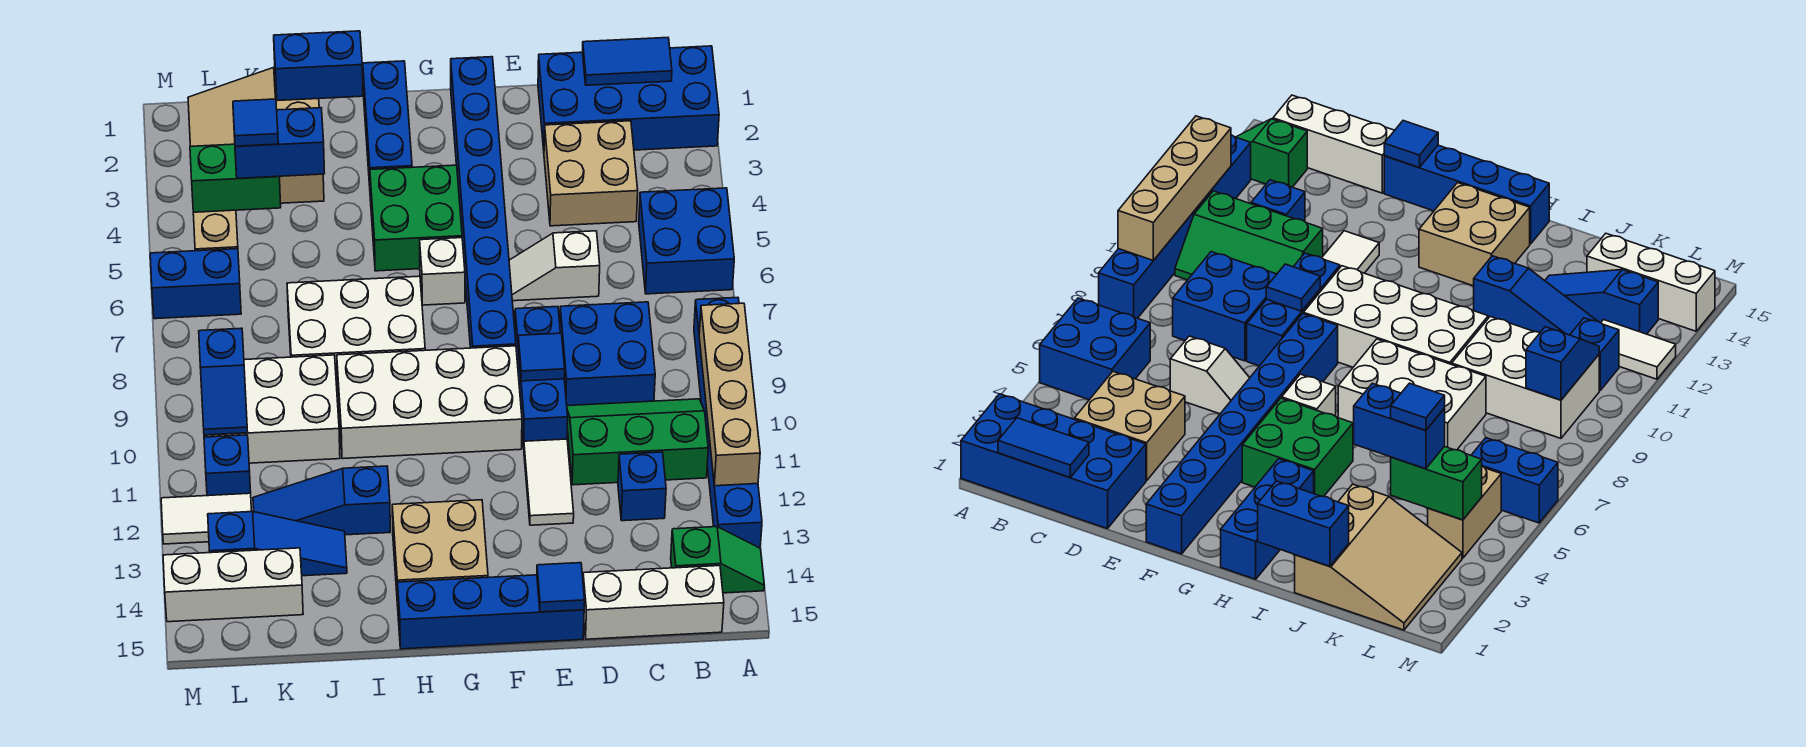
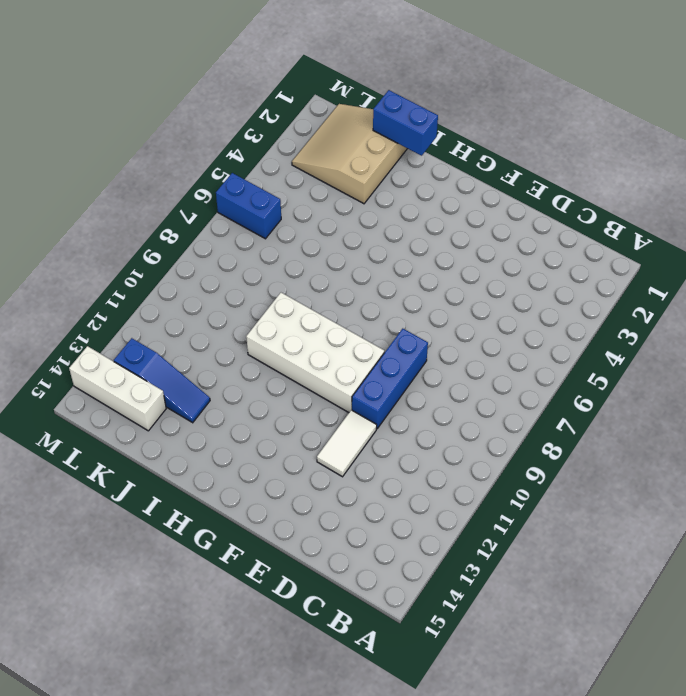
none -> blue 2x4 brick [538,46,719,150]
none -> blue 2x2 brick [639,188,734,294]
none -> blue 1x6 brick [694,297,762,548]
none -> green 1x2 slope [671,527,764,593]

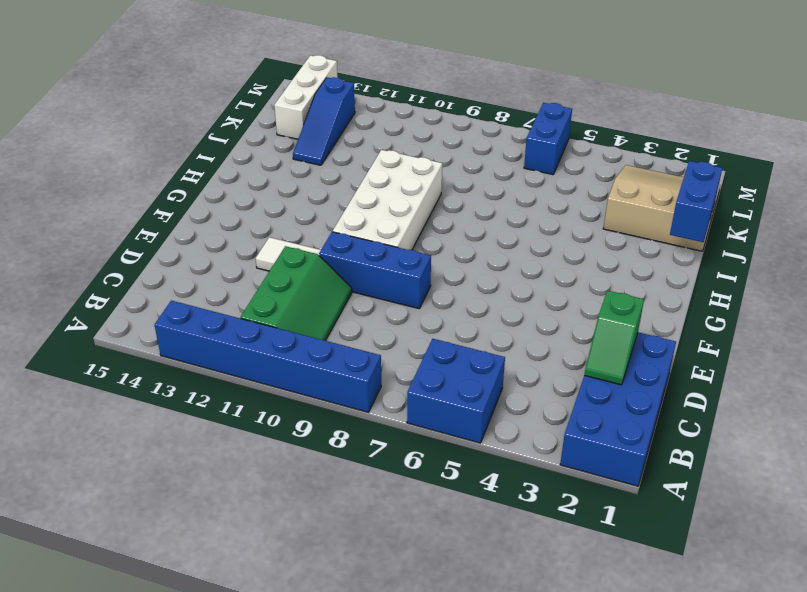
green 1x2 slope [584,291,644,385] -> green 1x2 slope moved to [671,527,764,593]
none -> white 1x3 brick [583,566,724,639]
none -> tan 2x2 brick [544,121,638,226]
none -> blue 2x2 brick [560,302,655,406]
none -> blue 1x1 brick [618,452,666,521]

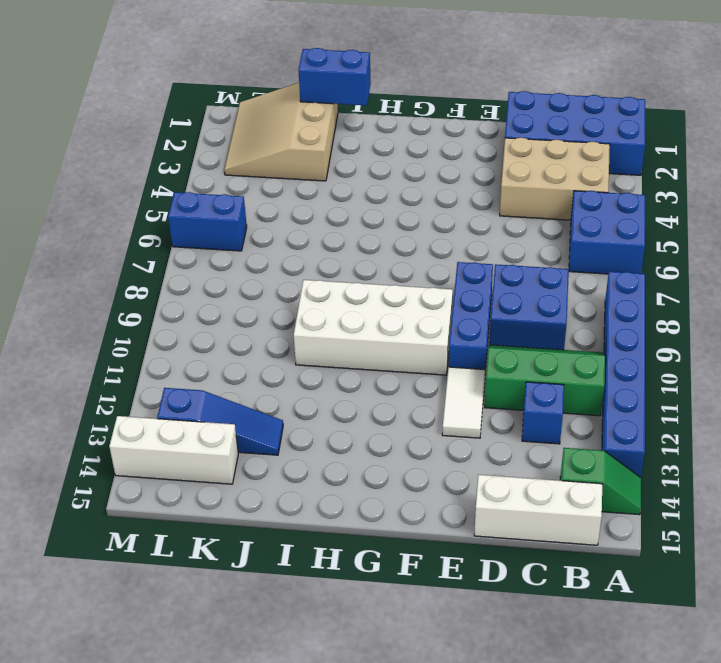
tan 2x3 brick [500,137,610,220] -> tan 2x2 brick [544,121,638,226]
none -> white 1x2 slope [509,231,600,301]
none -> blue 1x4 brick [398,575,584,649]
none -> blue 1x8 brick [451,57,516,348]
none -> green 2x2 brick [370,165,462,271]

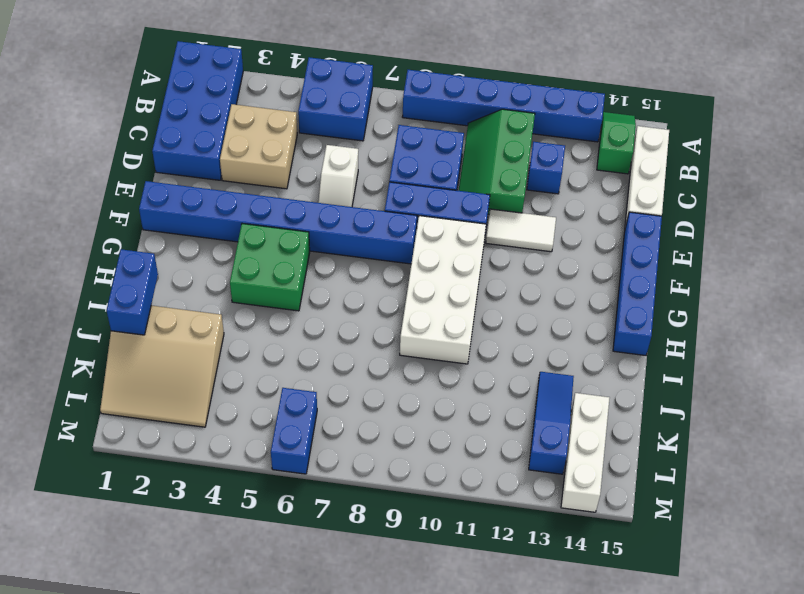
none -> white 1x1 brick [420,238,465,305]
none -> tan 2x2 brick [392,500,488,605]
none -> blue 1x3 brick [363,61,412,186]
none -> white 2x3 brick [287,276,425,384]

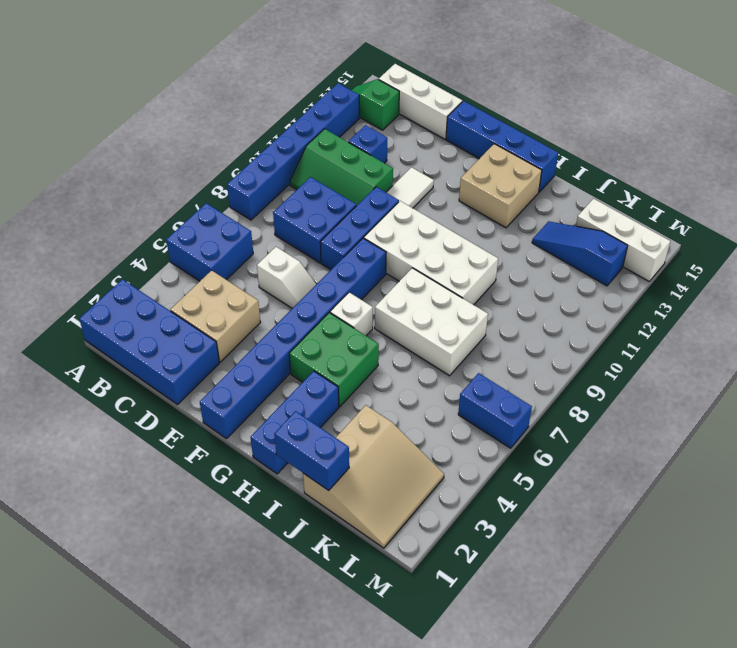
none -> blue 1x3 slope [253,466,390,535]
none -> white 2x3 brick [204,355,340,463]
none -> tan 1x2 brick [193,210,238,251]
none -> blue 1x1 brick [204,435,251,496]

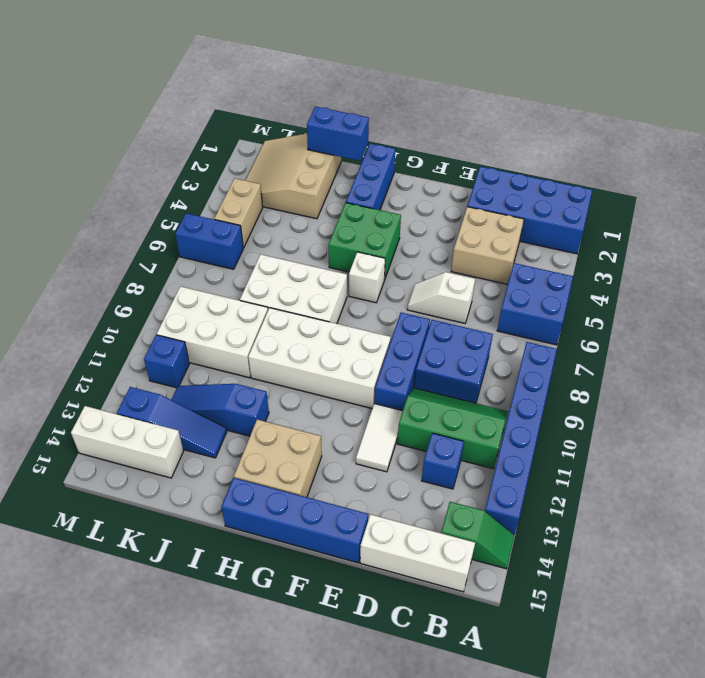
none -> blue 1x8 brick [451,57,516,348]
none -> white 1x2 tile [161,493,252,544]
none -> tan 1x4 brick [699,303,760,486]
none -> blue 1x2 tile [583,38,672,85]

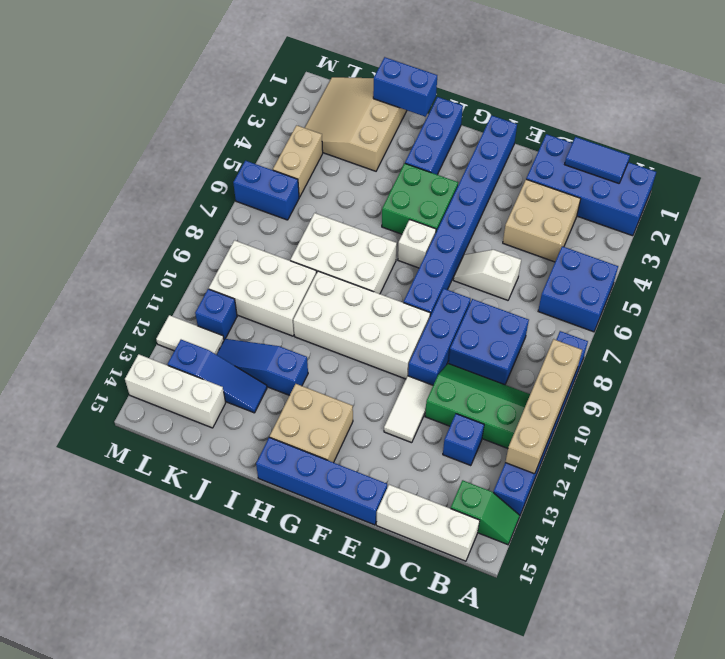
none -> blue 1x1 tile [518,333,565,381]
none -> blue 1x1 tile [537,563,585,612]
none -> green 1x2 brick [190,144,281,212]
none -> blue 1x2 slope [199,328,248,435]

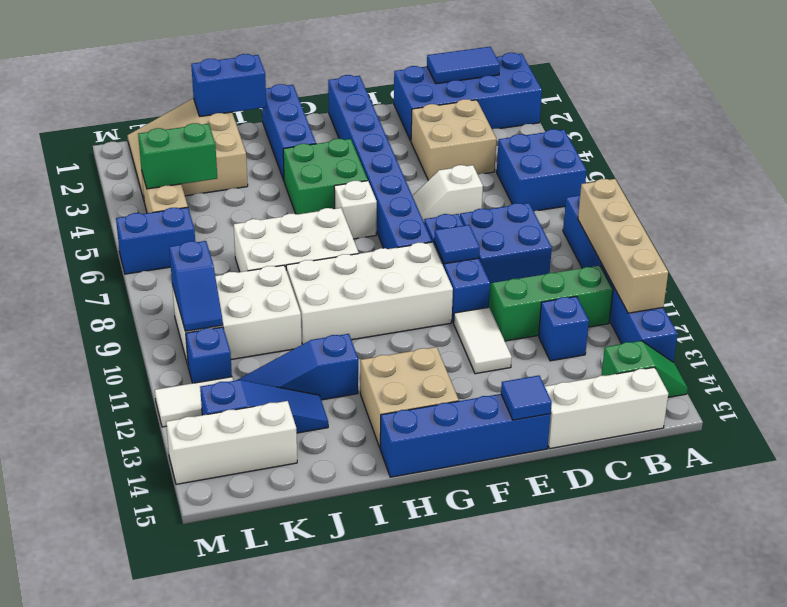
none -> blue 1x2 brick [234,108,325,178]
none -> blue 1x1 tile [233,99,278,146]

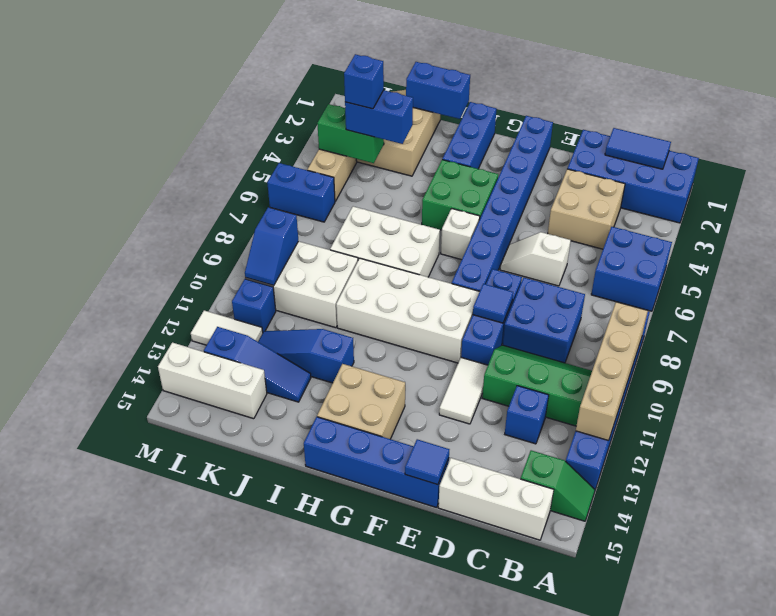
blue 1x1 brick [344,54,384,109] -> blue 1x1 tile [233,99,278,146]

